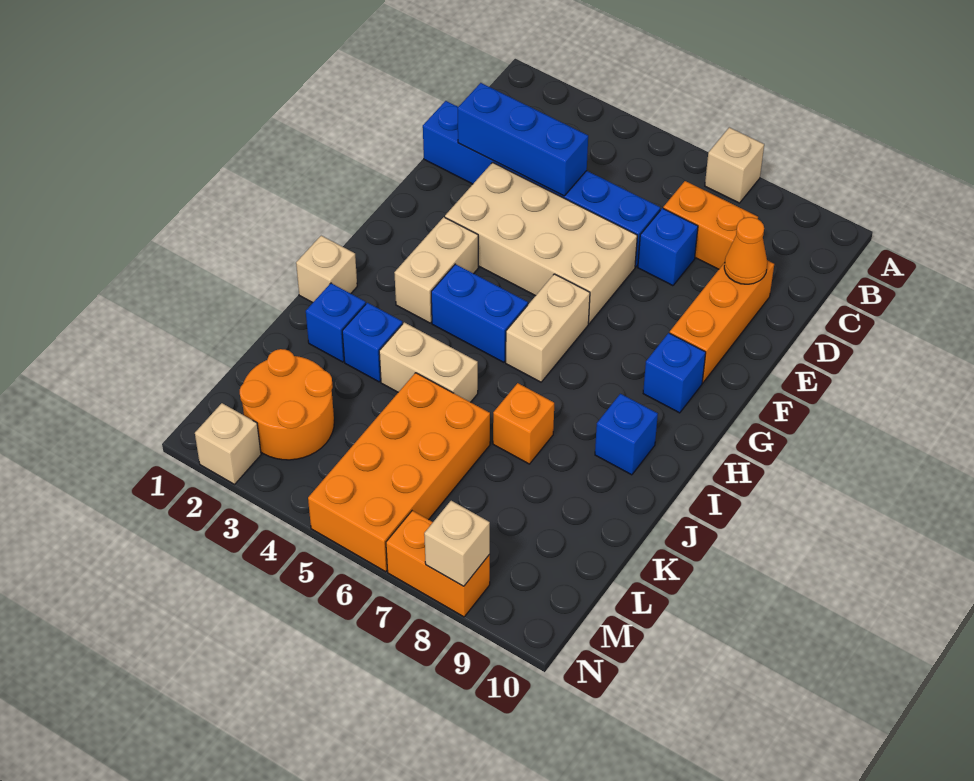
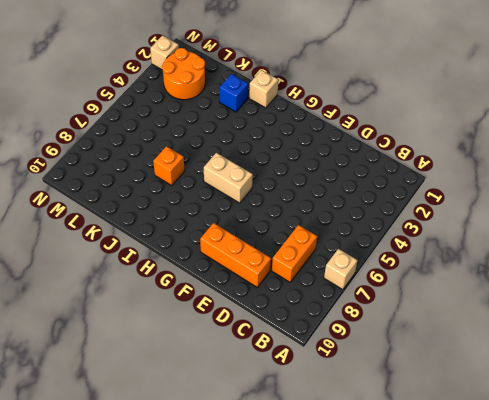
none -> blue 1x6 brick [423,101,660,267]
none -> blue 1x1 brick [638,208,698,286]
none -> tan 2x4 brick [445,162,637,323]

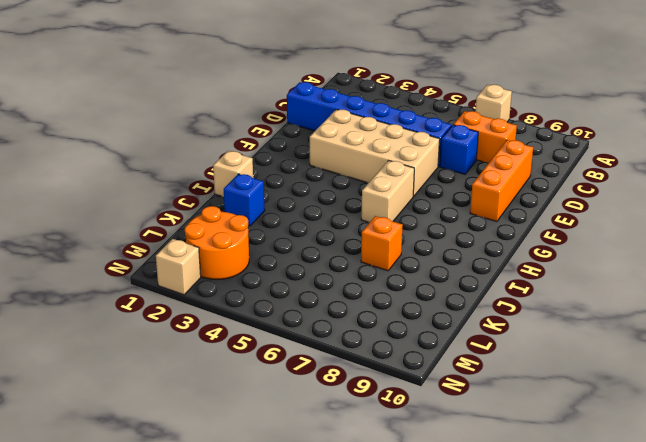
none -> tan 1x2 brick [394,217,478,323]
none -> blue 1x1 brick [643,333,706,413]
none -> blue 1x2 brick [431,264,528,362]

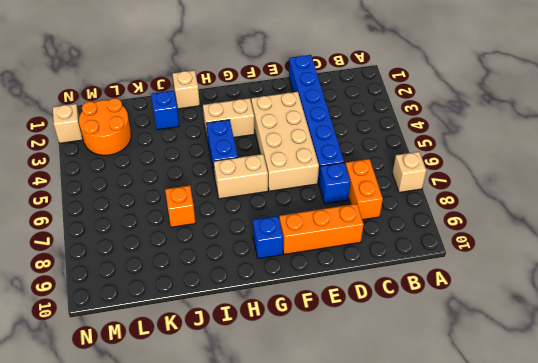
none -> blue 1x1 brick [595,394,658,475]
none -> blue 1x1 brick [342,303,403,382]
none -> tan 1x2 brick [379,322,478,402]

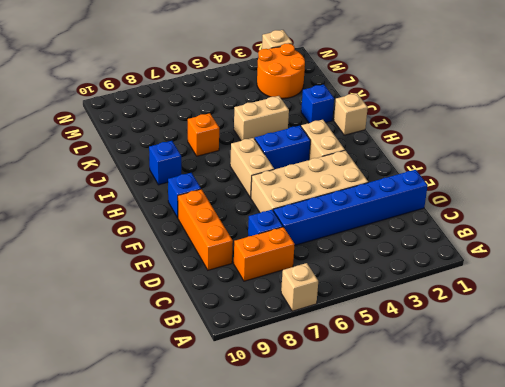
none -> blue 1x1 brick [342,303,403,382]
none -> orange 2x4 brick [308,373,490,572]
none -> orange 1x2 brick [386,511,490,617]

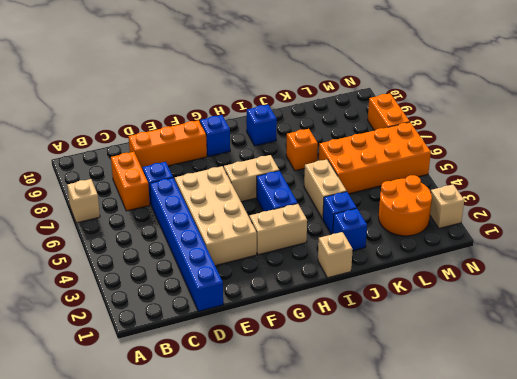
none -> blue 1x3 brick [458,83,588,196]
none -> orange 1x1 cone [724,217,767,284]
none -> tan 1x1 brick [424,501,490,586]

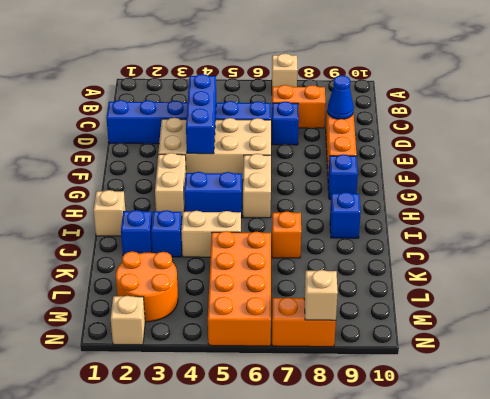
blue 1x3 brick [186,74,216,154] -> blue 1x3 brick turned to [458,83,588,196]
blue 1x1 cone [327,75,354,119] -> orange 1x1 cone [724,217,767,284]

